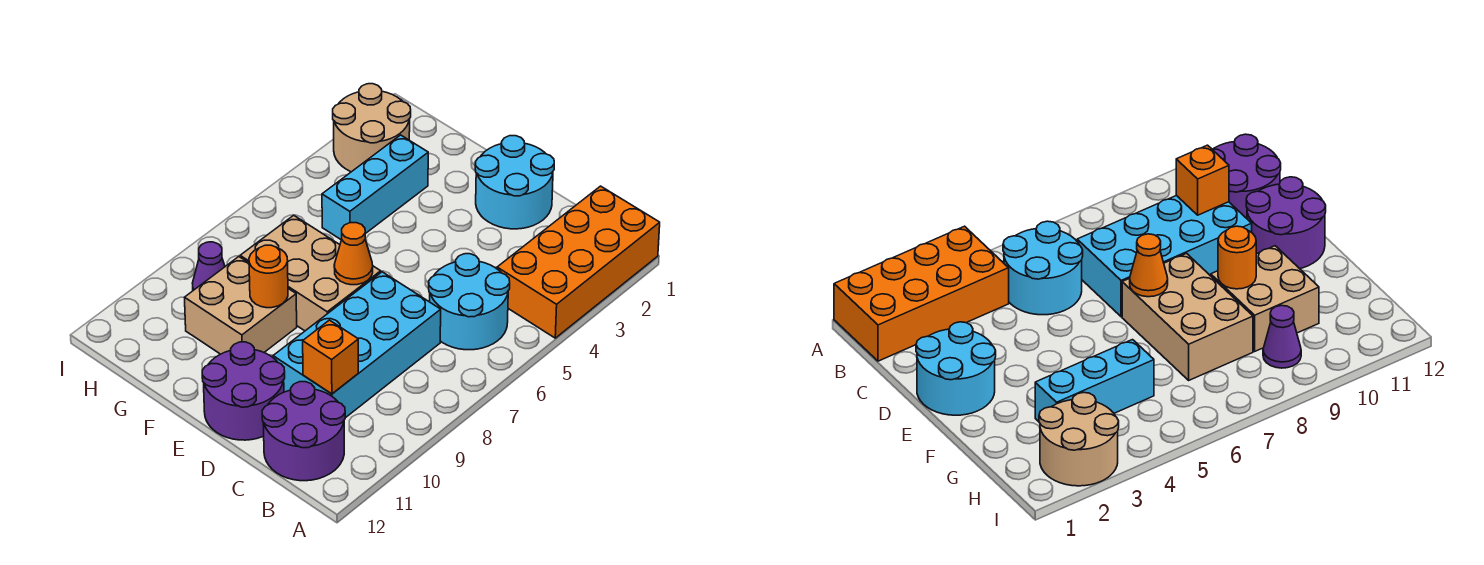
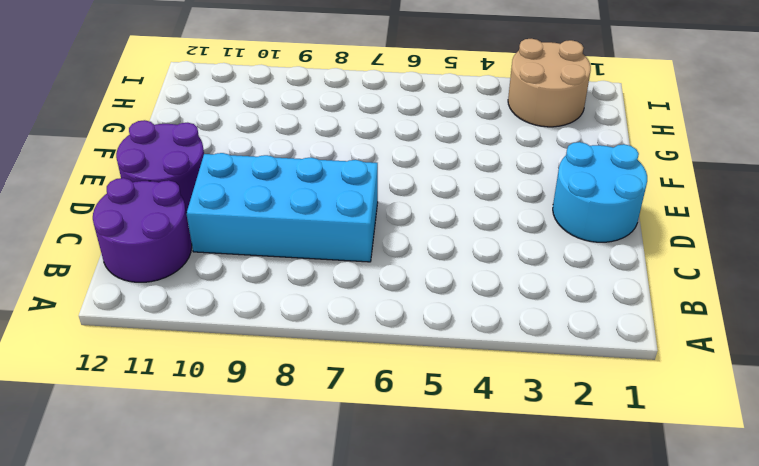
none -> orange 2x4 brick [497,186,660,338]
none -> cyan 2x2 round brick [429,254,510,350]
none -> tan 2x3 brick [240,215,381,331]

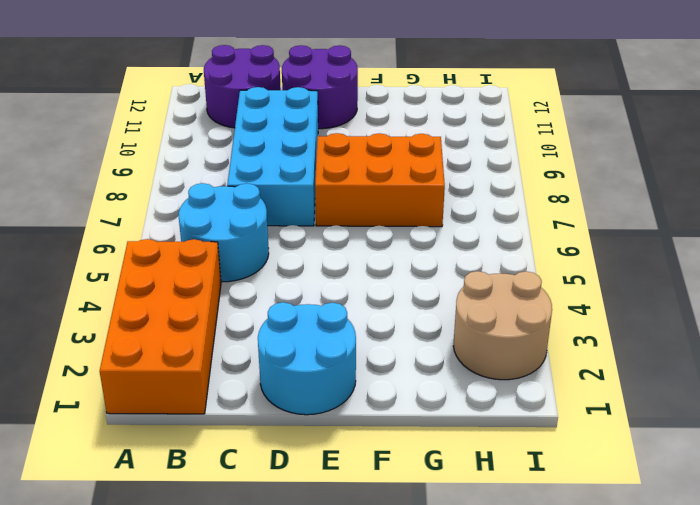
orange 2x3 brick [315,133,445,227] -> tan 2x3 brick [240,215,381,331]
none -> tan 2x2 brick [184,257,297,354]
none -> cyan 1x3 brick [322,135,428,240]
none -> purple 1x1 cone [192,242,225,290]

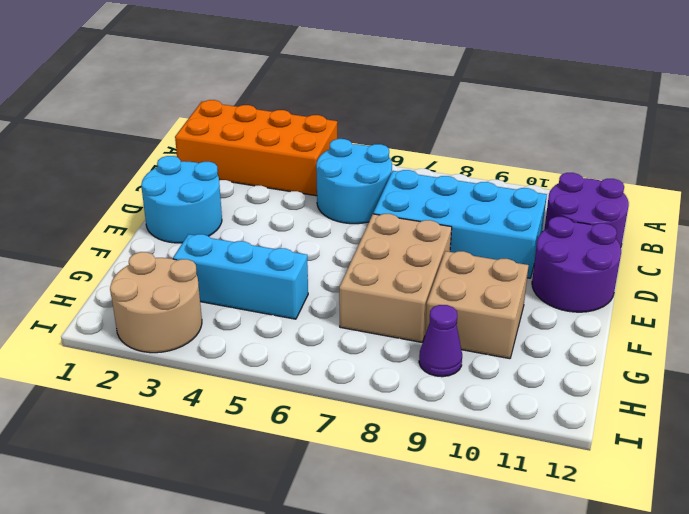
none -> orange 1x1 brick [303,320,358,394]
none -> orange 1x1 cone [334,223,373,285]
none -> orange 1x1 round brick [249,245,288,308]

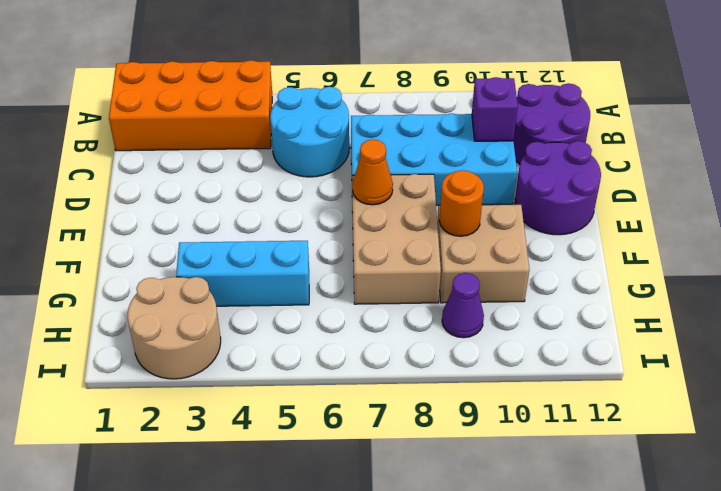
purple 1x1 brick [472,77,518,141] -> orange 1x1 brick [303,320,358,394]
none -> cyan 2x2 round brick [475,136,554,229]

